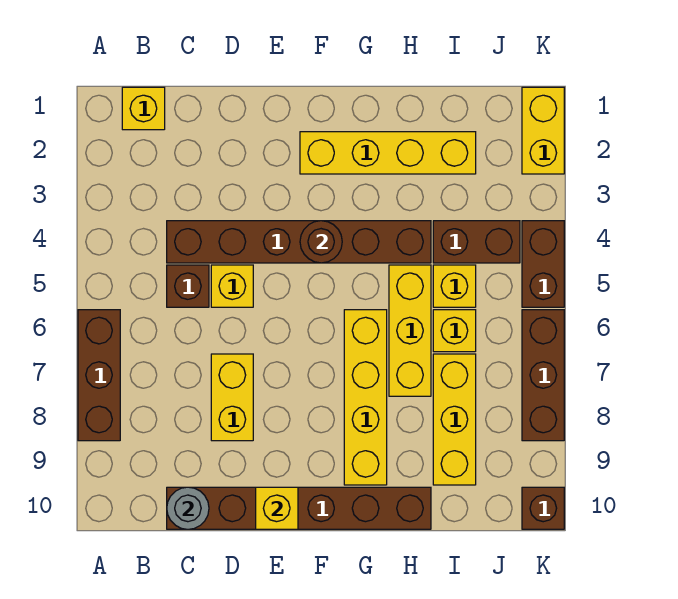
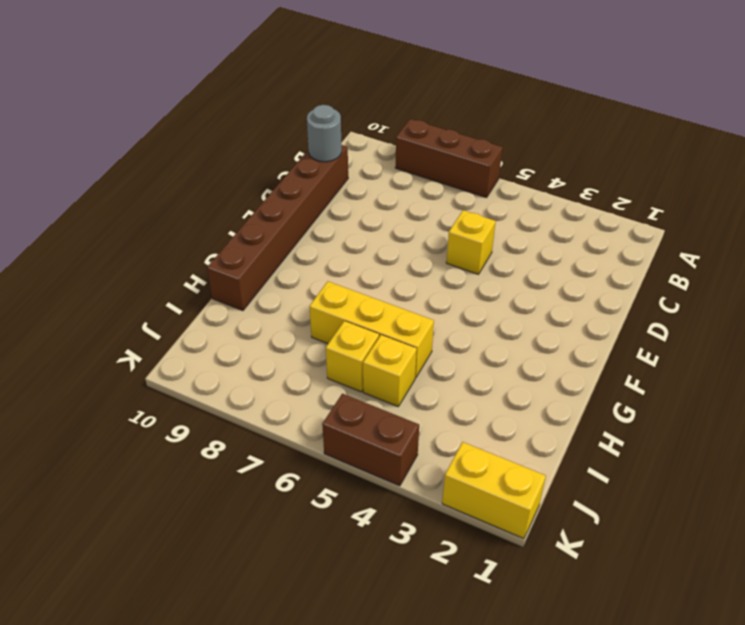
none -> yellow 1x1 brick [122,87,165,130]
none -> brown 1x6 brick [167,221,431,263]
none -> brown 1x1 brick [167,265,209,307]

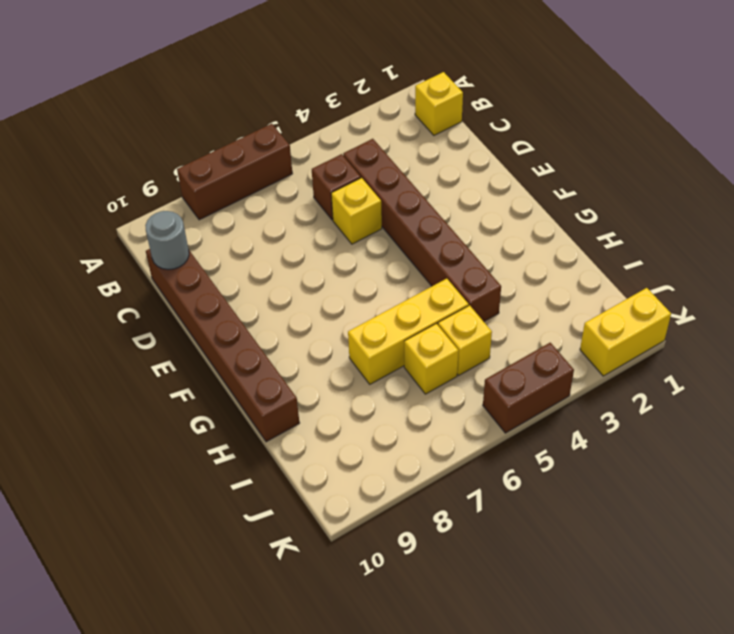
none -> yellow 1x2 brick [211,354,253,441]
none -> yellow 1x4 brick [300,132,476,174]
none -> yellow 1x4 brick [344,310,387,485]

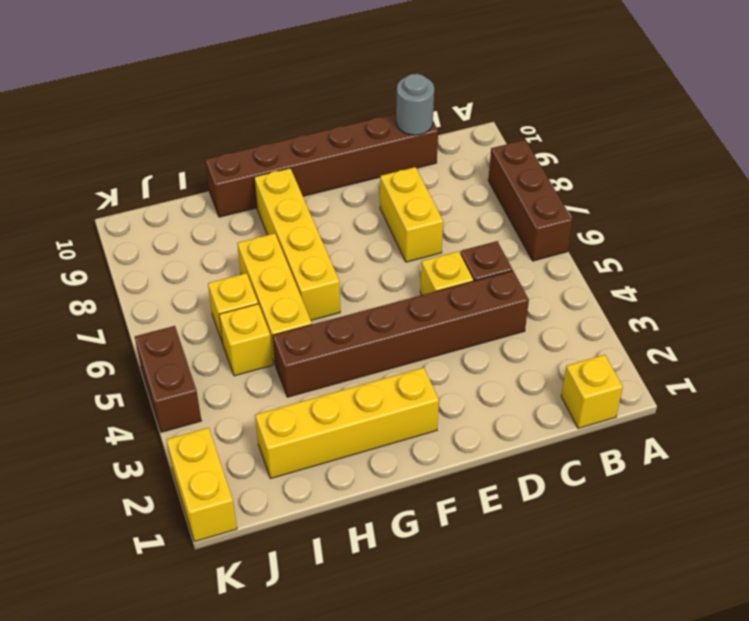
none -> brown 1x2 brick [433,221,520,263]
none -> yellow 1x3 brick [433,354,476,485]
none -> brown 1x3 brick [522,310,564,441]

